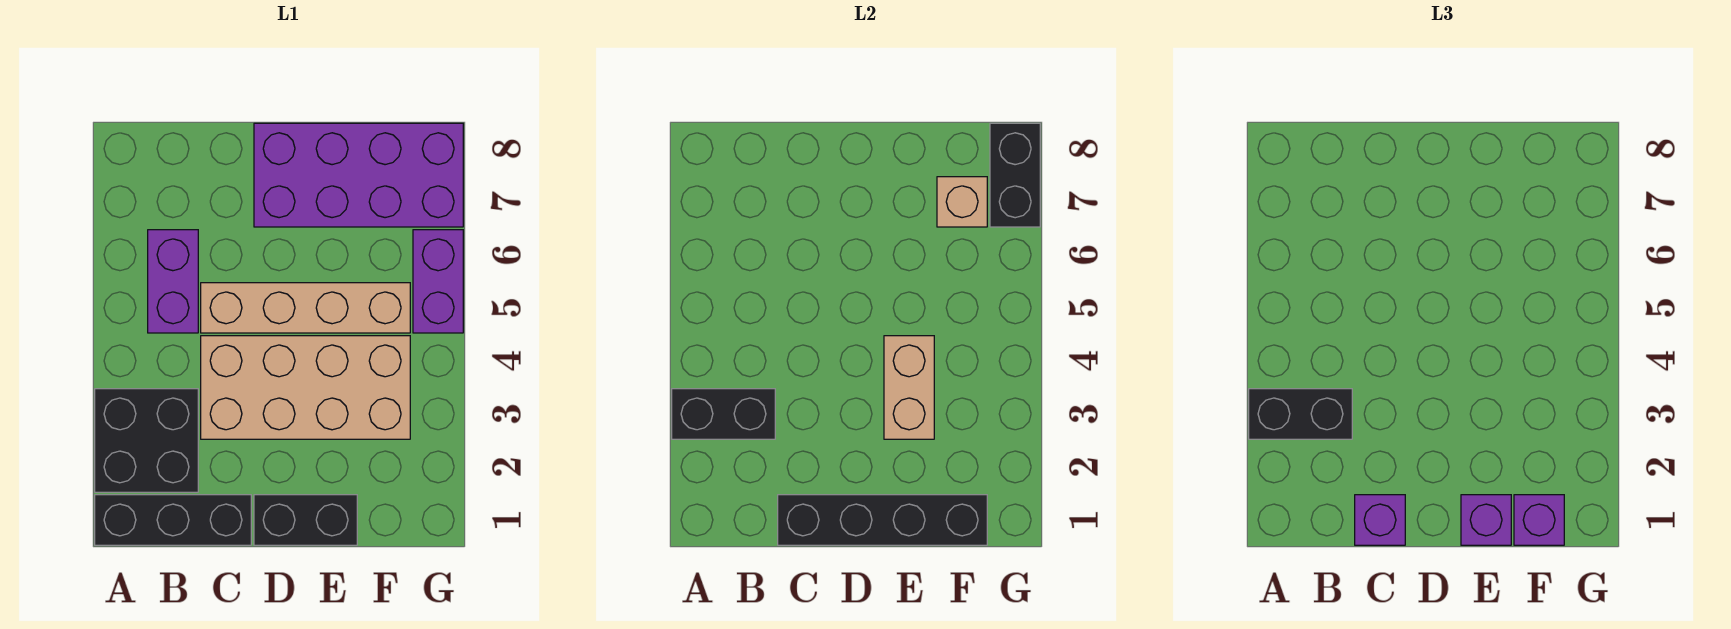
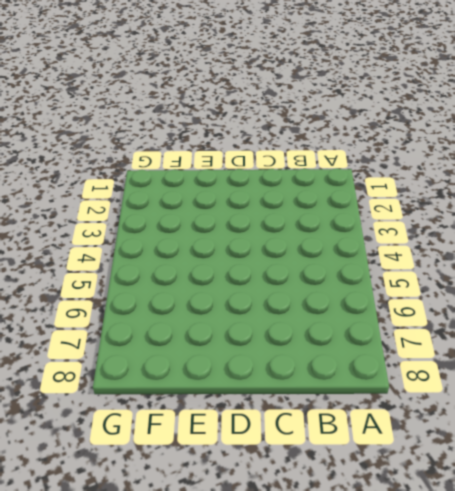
none -> black 1x3 brick [95,495,251,545]
none -> black 2x2 brick [95,389,198,492]
none -> purple 1x2 brick [148,230,198,333]

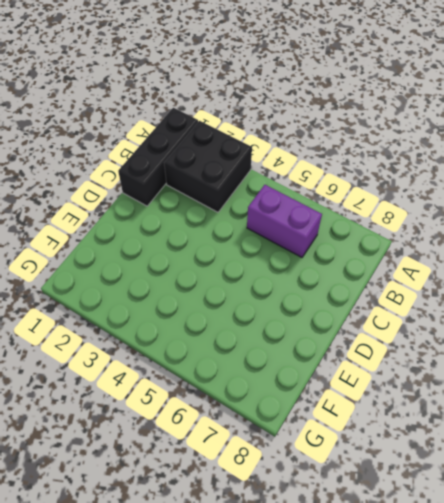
none -> tan 2x4 brick [201,336,410,439]
none -> tan 1x4 brick [201,283,410,333]
none -> black 1x2 brick [254,495,357,545]

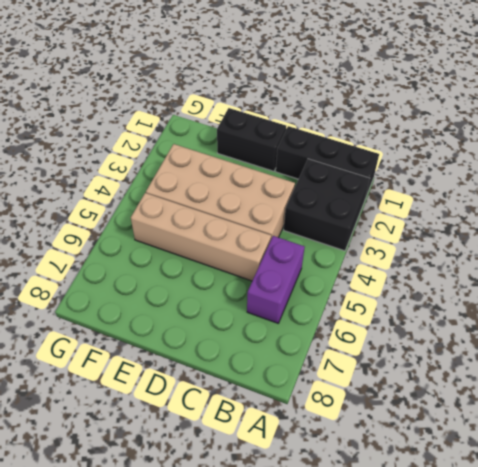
none -> purple 2x4 brick [254,123,463,227]
none -> purple 1x2 brick [413,230,463,333]
none -> black 1x2 brick [672,389,775,439]

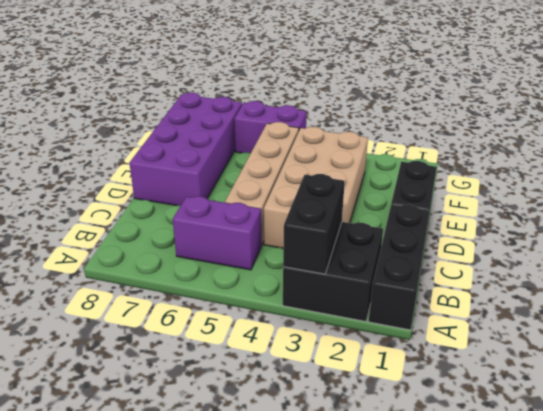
none -> black 1x4 brick [778,495,987,545]
none -> tan 1x2 brick [884,336,934,439]
none -> tan 1x1 brick [937,177,987,227]

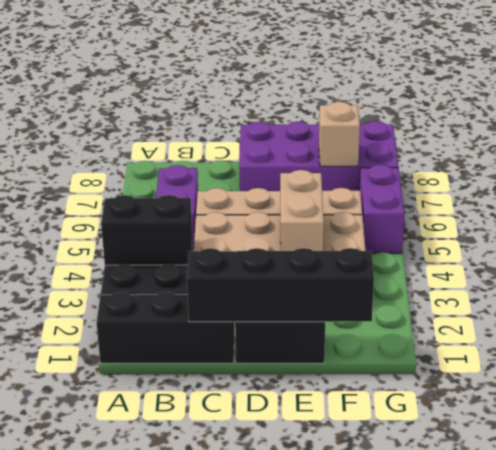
none -> black 1x2 brick [990,123,1040,227]
none -> black 1x2 brick [1249,389,1352,439]
none -> purple 1x1 brick [1355,495,1405,545]

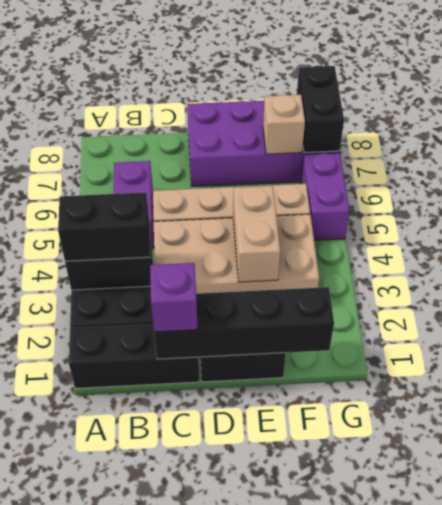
none -> purple 1x1 brick [1461,495,1511,545]
none -> purple 1x1 brick [1514,495,1564,545]

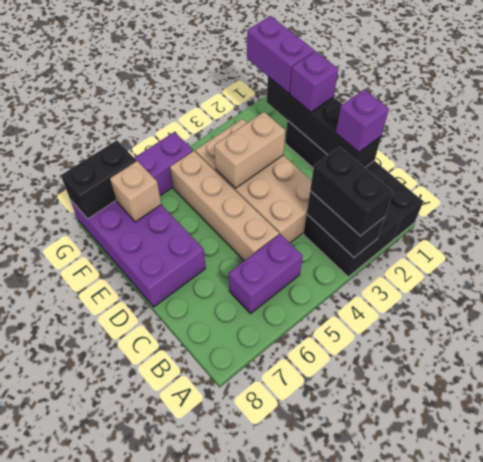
purple 1x2 brick [247,16,315,93] -> purple 1x1 brick [1514,495,1564,545]

